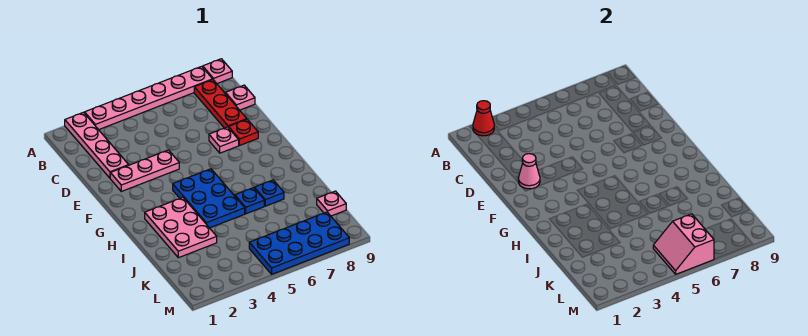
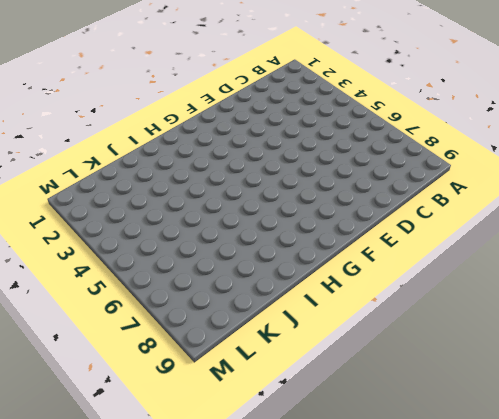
none -> pink 1x4 plate [65,112,129,178]
none -> pink 1x6 plate [85,66,213,130]
none -> pink 1x1 plate [203,59,232,84]

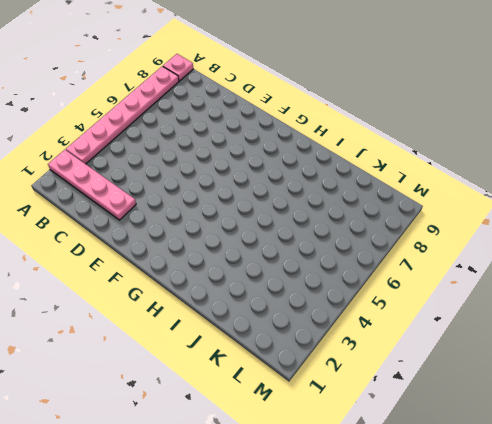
none -> red 1x3 plate [194,80,247,128]
none -> pink 1x1 plate [225,85,255,110]
none -> pink 1x3 plate [110,150,179,191]

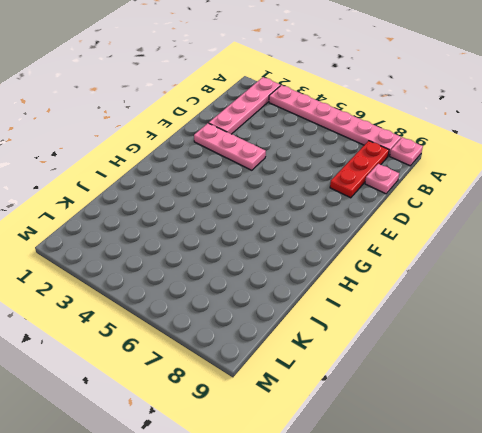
none -> pink 1x1 plate [209,127,239,153]
none -> red 1x1 plate [229,119,258,146]
none -> blue 2x3 plate [173,169,245,228]

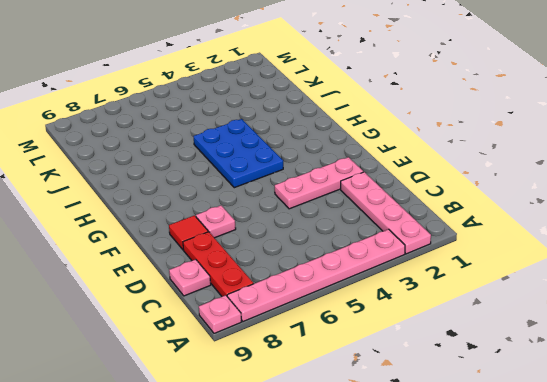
red 1x1 tile [169,215,208,250] -> red 1x1 plate [229,119,258,146]
none -> pink 2x3 plate [145,198,217,258]
none -> blue 1x1 plate [235,188,264,214]
none -> blue 1x1 plate [255,180,284,206]

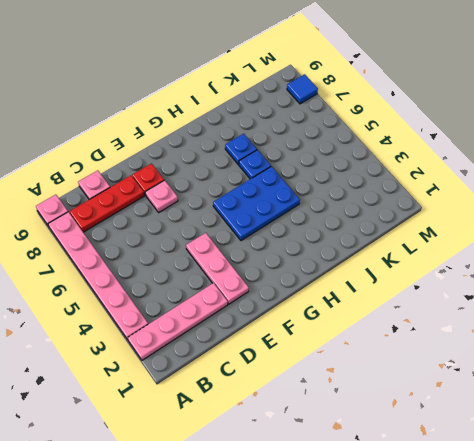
blue 1x1 tile [287,74,318,104] -> blue 2x4 plate [249,212,349,274]
none -> pink 2x3 plate [145,198,217,258]
none -> pink 1x1 plate [317,191,346,216]
none -> red 1x1 cone [473,101,494,136]

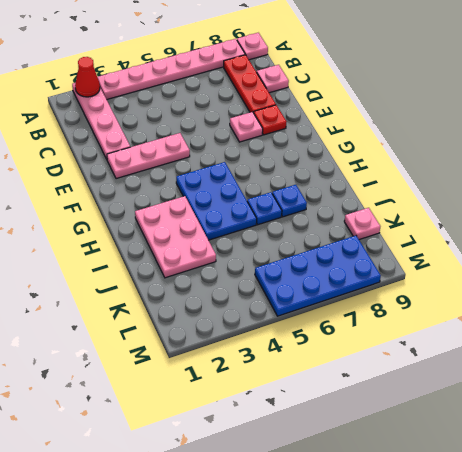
none -> pink 1x1 cone [518,154,540,189]
none -> pink 2x2 slope [653,214,714,274]

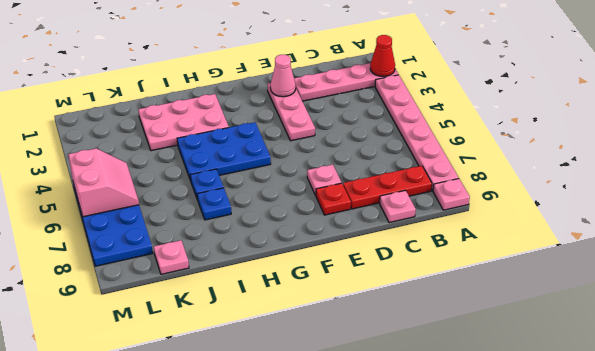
pink 2x2 slope [68,148,139,217] -> pink 2x2 slope turned to [653,214,714,274]

